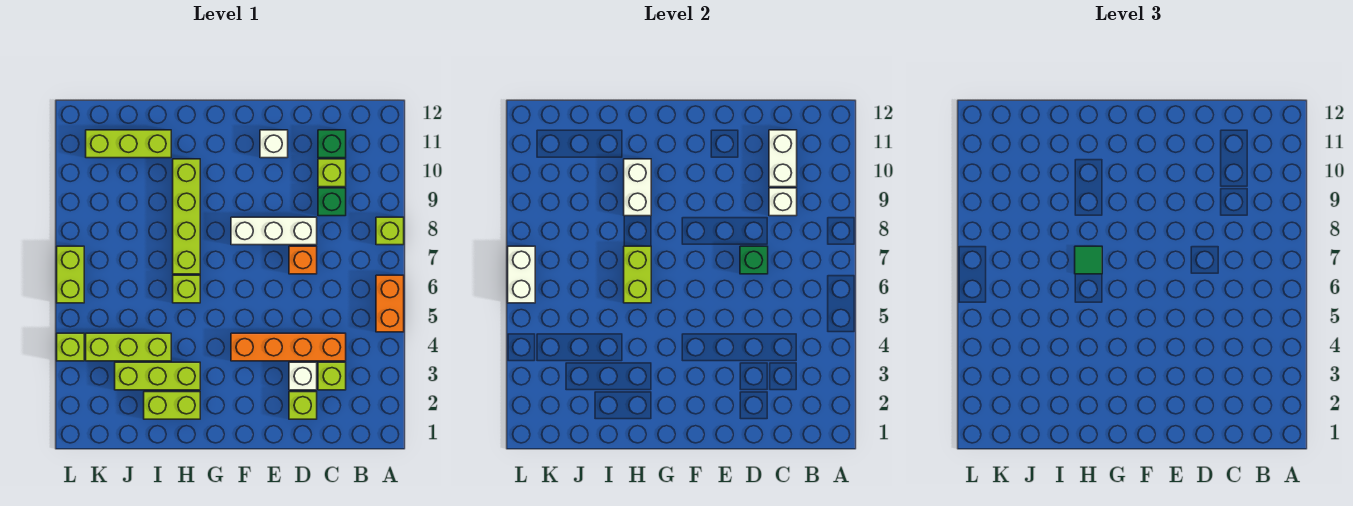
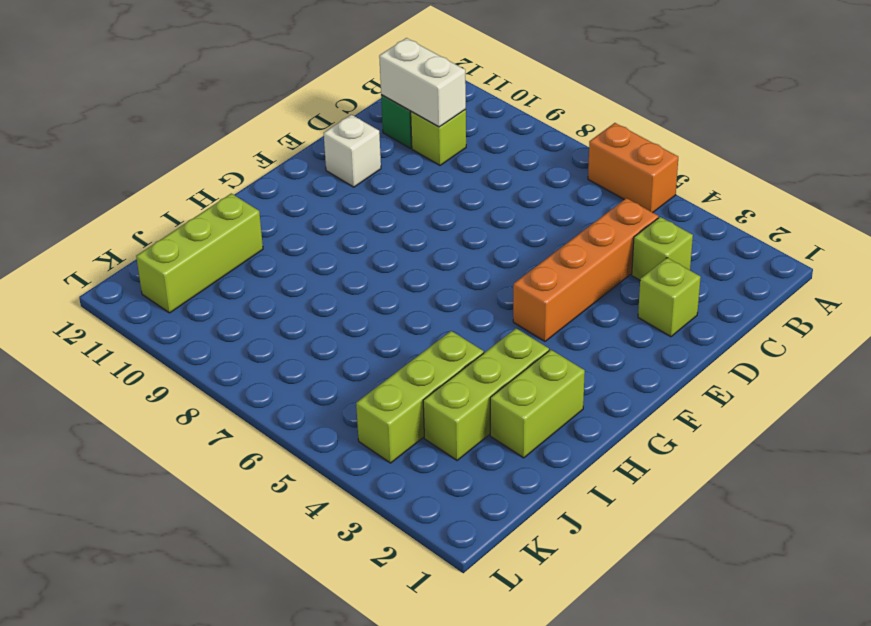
none -> lime 1x1 brick [376,217,404,245]
none -> green 1x1 brick [318,188,346,216]
none -> white 1x1 brick [289,362,317,390]

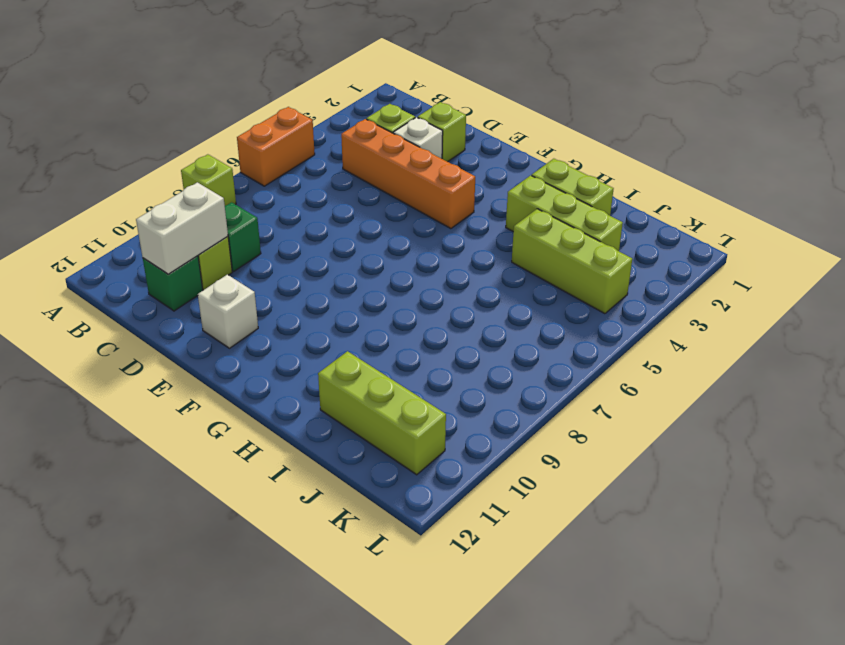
none -> orange 1x1 brick [289,246,317,274]
none -> white 1x3 brick [231,217,317,245]
none -> lime 1x1 brick [173,275,200,303]

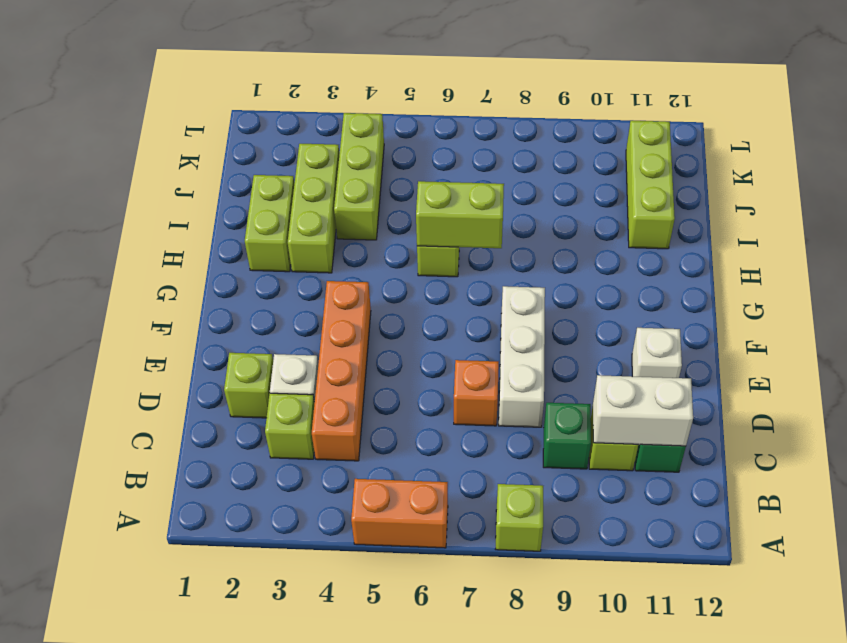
none -> lime 1x4 brick [173,159,200,274]
none -> lime 1x1 brick [57,333,84,361]
none -> lime 1x2 brick [57,246,84,303]

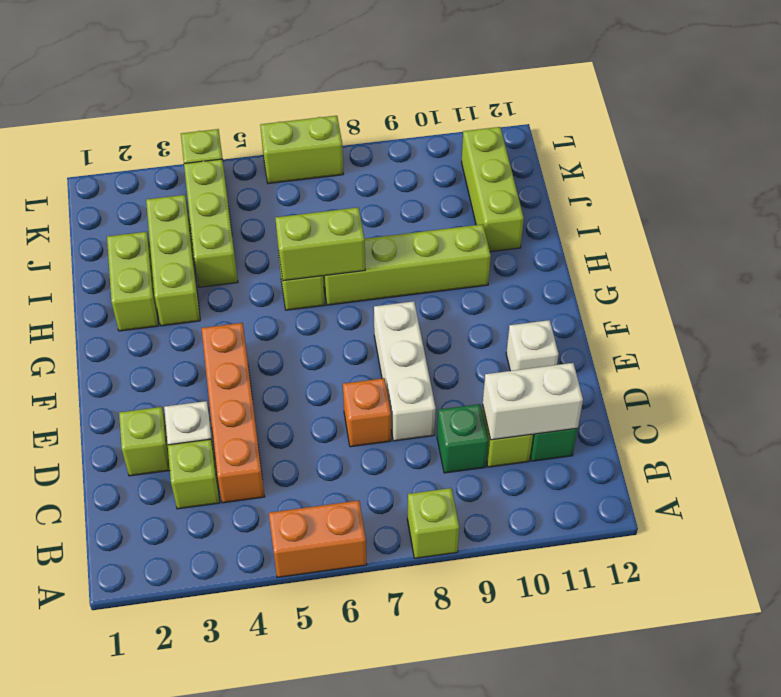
none -> white 1x1 brick [769,188,797,216]
none -> green 1x1 brick [740,246,768,274]
none -> white 1x2 brick [624,159,651,216]

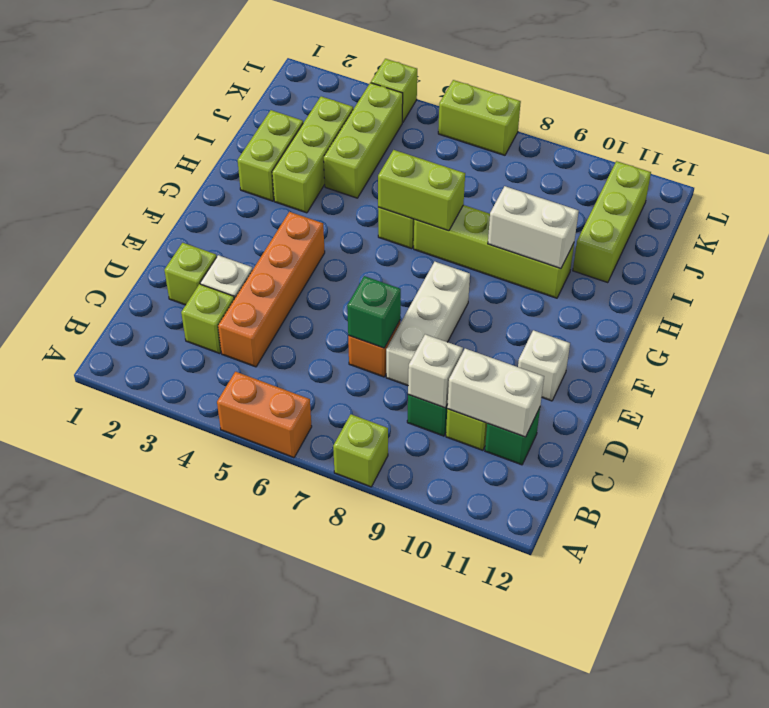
none -> white 1x2 brick [508,246,535,303]
none -> green 1x1 tile [1075,246,1102,274]

